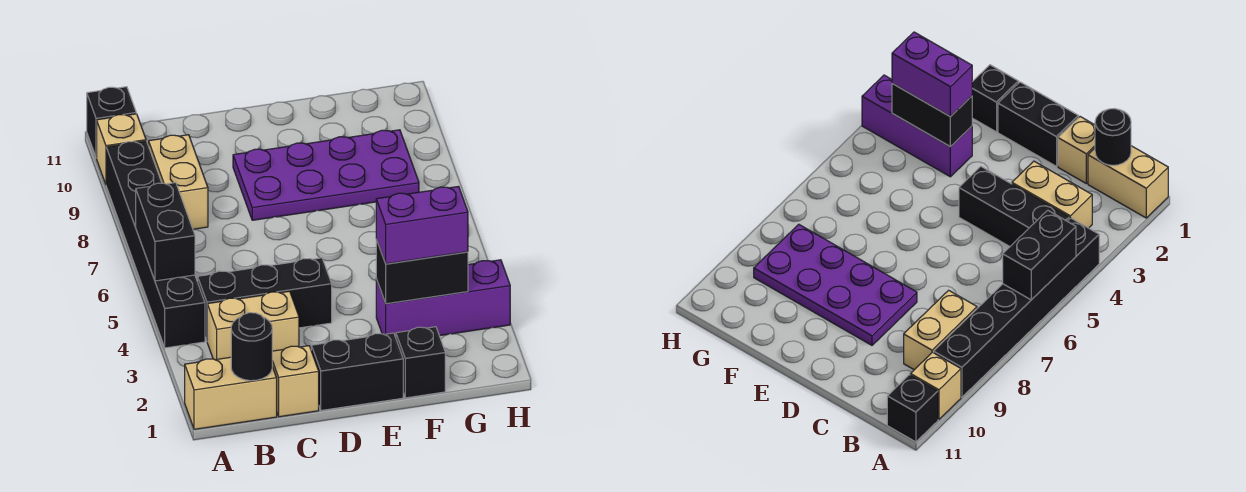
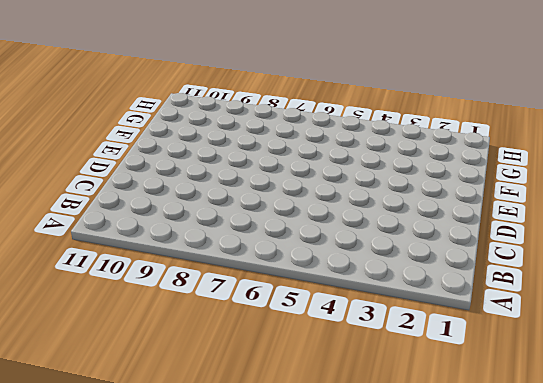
none -> tan 1x2 brick [185,357,277,429]
none -> black 1x6 brick [106,141,205,348]
none -> tan 1x1 brick [97,114,146,184]

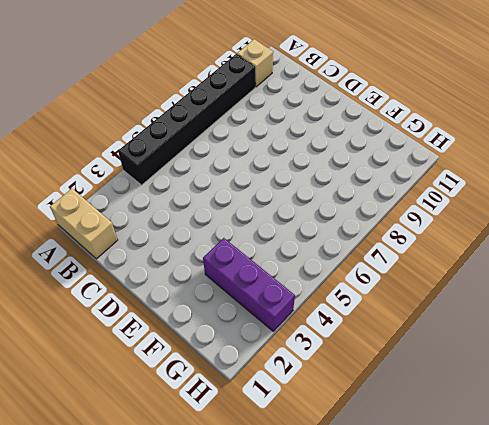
none -> black 1x1 brick [87,87,136,158]
none -> tan 1x2 brick [207,291,299,360]
none -> black 1x3 brick [198,258,332,341]

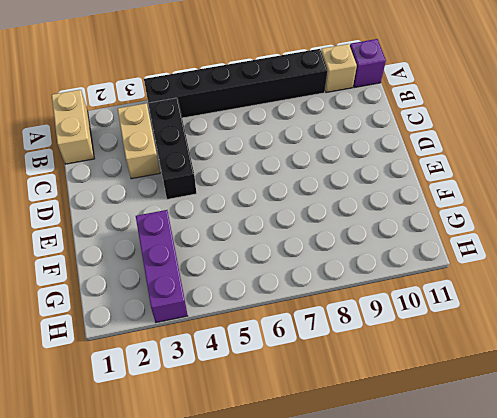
purple 1x1 brick [350,39,386,88] -> black 1x1 brick [87,87,136,158]
none -> tan 1x2 brick [149,135,208,229]
none -> tan 1x1 brick [272,346,319,417]
none -> black 1x2 brick [311,333,403,410]

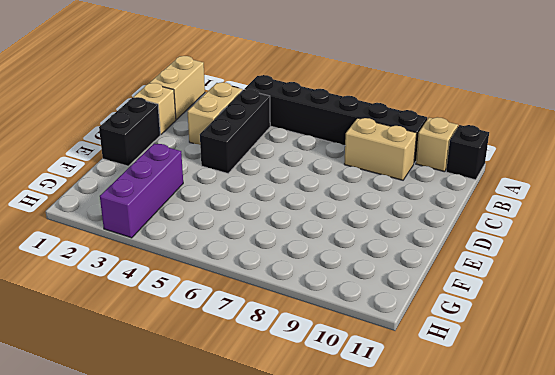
none -> purple 2x4 plate [233,130,419,220]
none -> black 1x1 brick [396,327,445,398]
none -> black 1x2 brick [136,183,195,281]

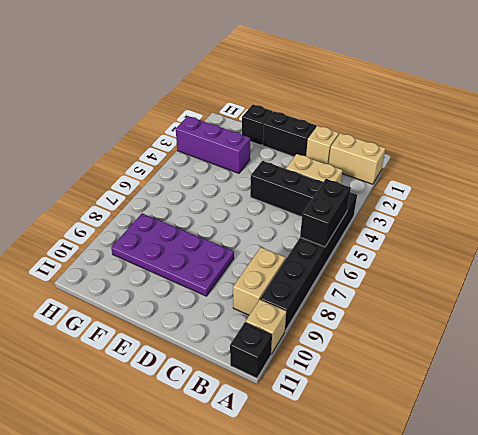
none -> black 1x1 round brick [231,313,272,381]
none -> black 1x2 brick [376,239,468,304]
none -> purple 1x2 brick [376,186,468,264]

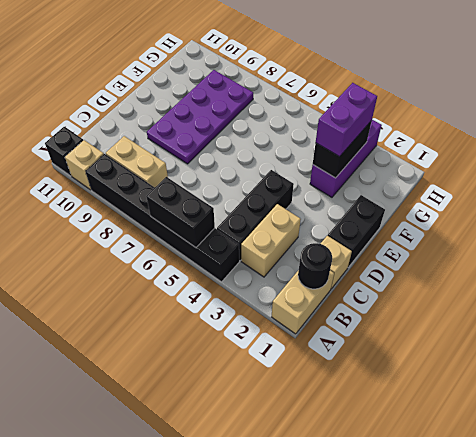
none -> black 1x1 brick [396,327,445,398]

